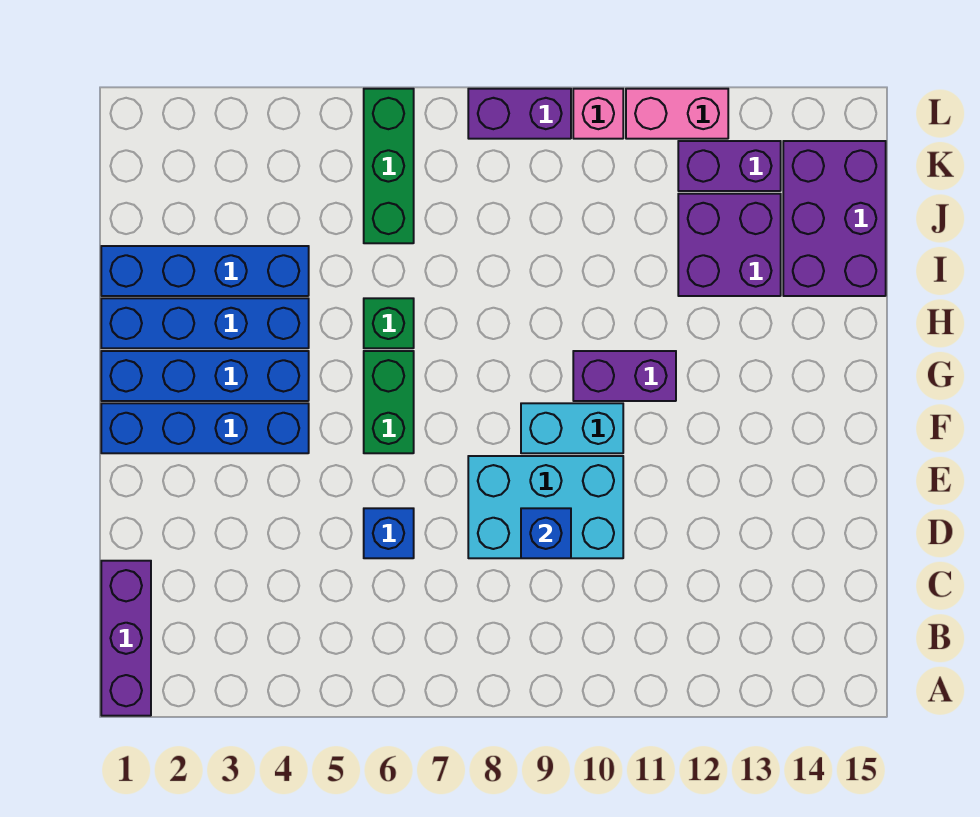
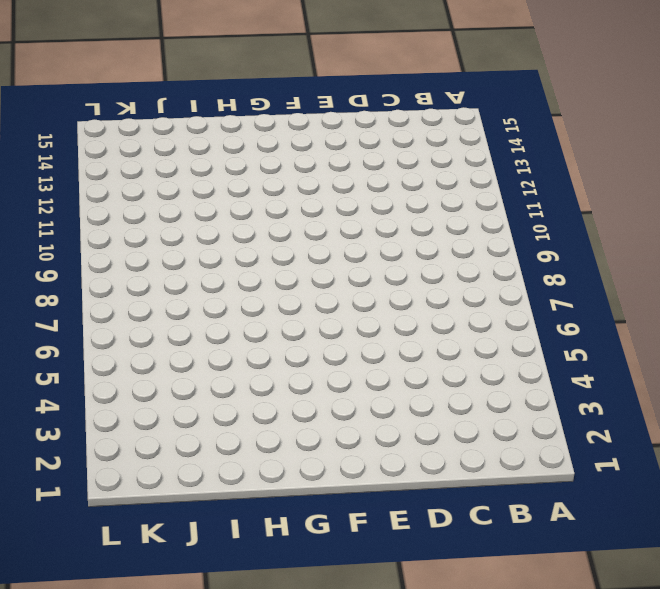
none -> purple 1x3 brick [101,561,151,716]
none -> blue 1x1 brick [364,508,414,558]
none -> cyan 2x3 brick [468,456,623,558]

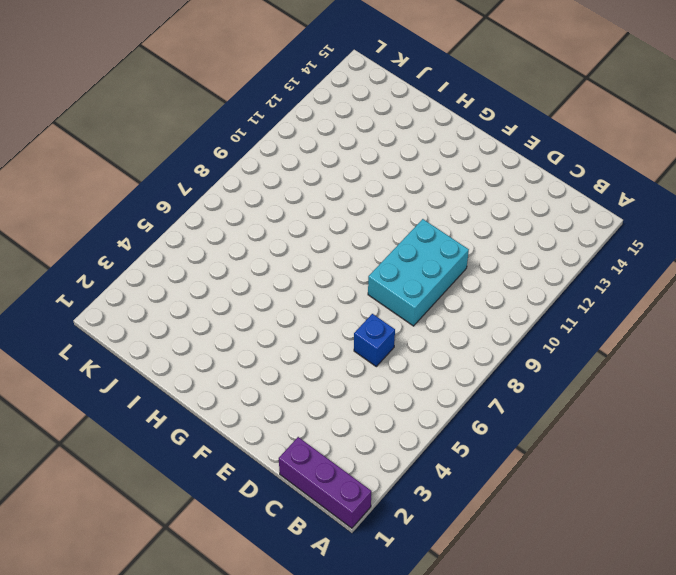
none -> blue 1x4 brick [101,403,309,453]
none -> green 1x2 brick [364,351,414,453]
none -> cyan 1x2 brick [521,403,623,453]

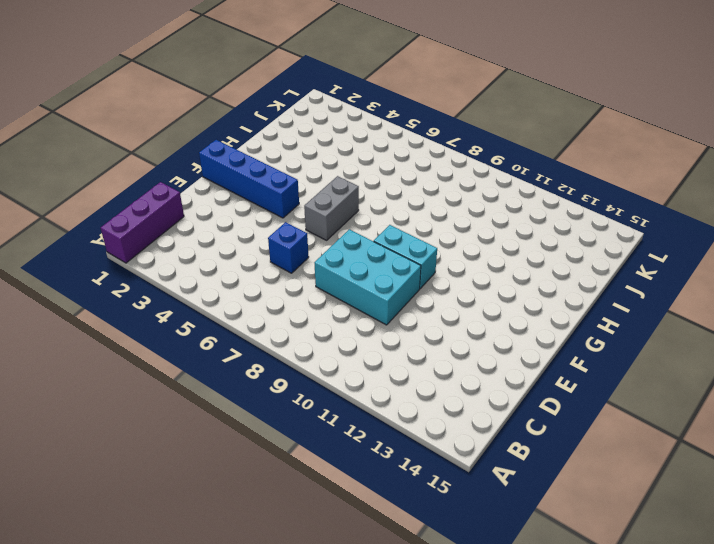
grey 1x2 brick [304,176,359,240] -> green 1x2 brick [364,351,414,453]
none -> blue 1x4 brick [101,351,309,401]
none -> purple 1x2 brick [573,351,676,401]
none -> blue 1x4 brick [101,298,309,348]

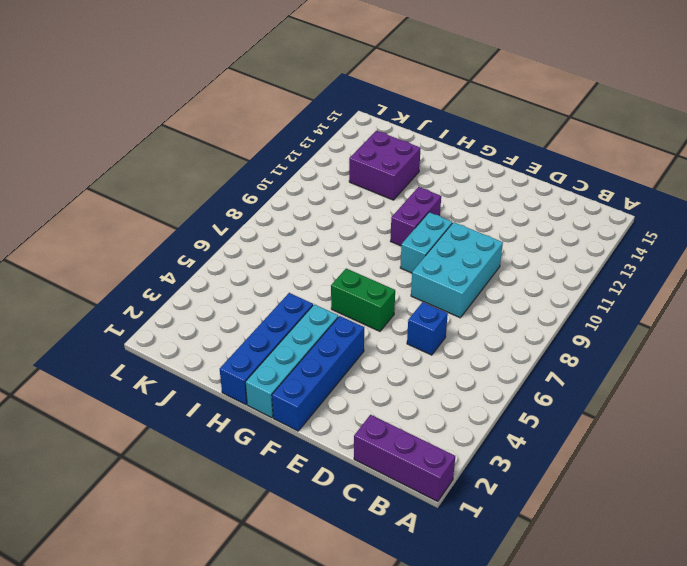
cyan 1x4 brick [245,304,338,418] -> blue 1x4 brick [101,351,309,401]
none -> green 1x1 brick [364,298,414,348]
none -> blue 1x4 brick [101,246,309,296]
none -> purple 2x3 brick [783,141,886,296]

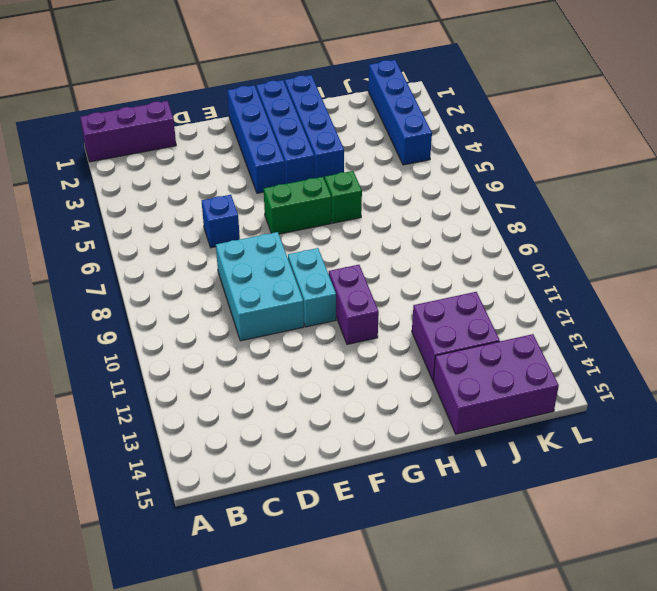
blue 1x4 brick [368,60,432,165] -> blue 1x4 brick moved to [101,246,309,296]
none -> green 1x3 brick [364,89,414,243]
none -> purple 1x2 brick [678,141,781,191]
none -> purple 1x2 brick [468,89,571,139]

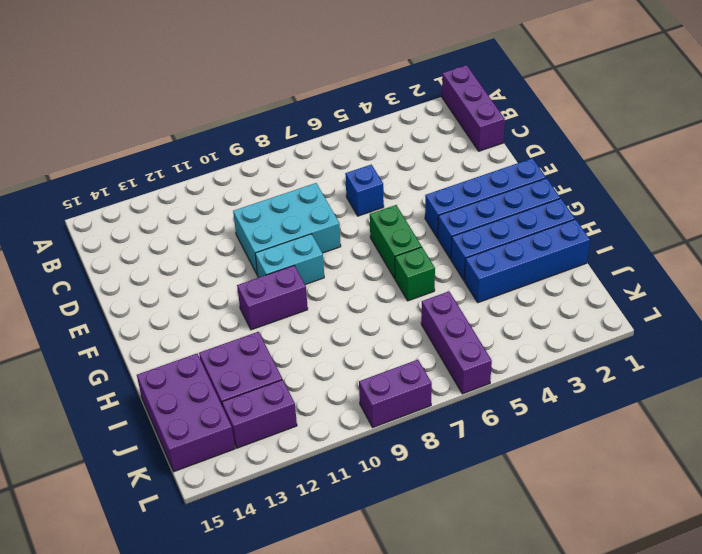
purple 1x3 brick [421,291,492,394] -> green 1x3 brick [364,89,414,243]
none -> pink 1x1 brick [573,89,623,139]
none -> pink 1x2 brick [626,89,728,139]
none -> blue 1x1 brick [521,508,571,558]

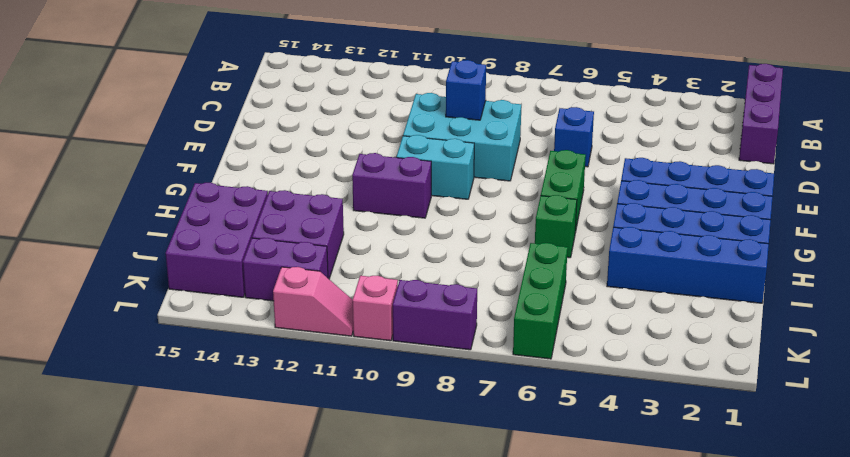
pink 1x2 slope [273,267,353,336] -> pink 1x2 brick [626,89,728,139]

